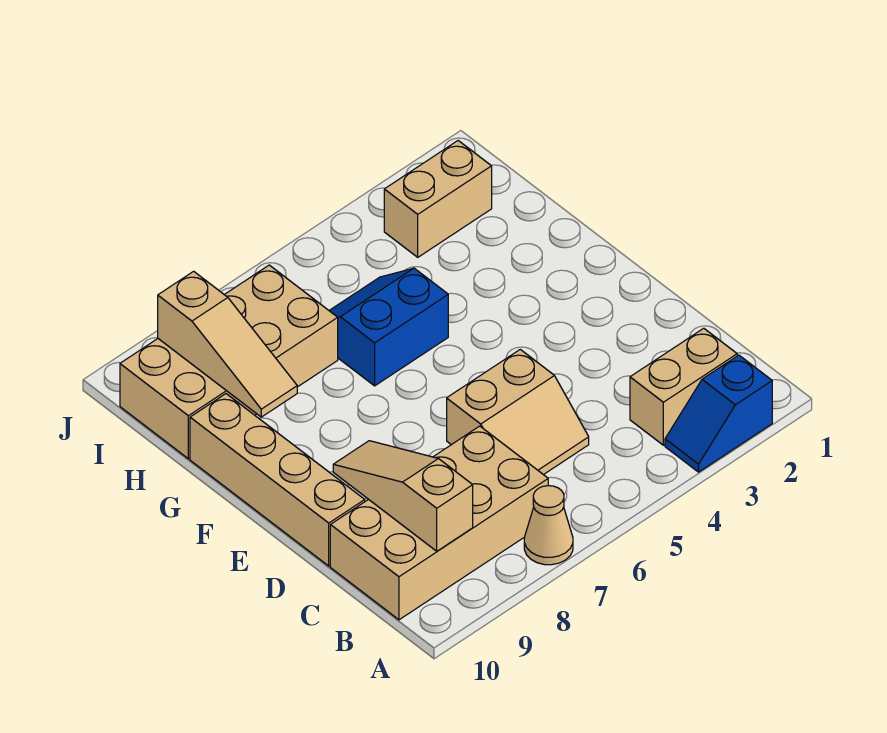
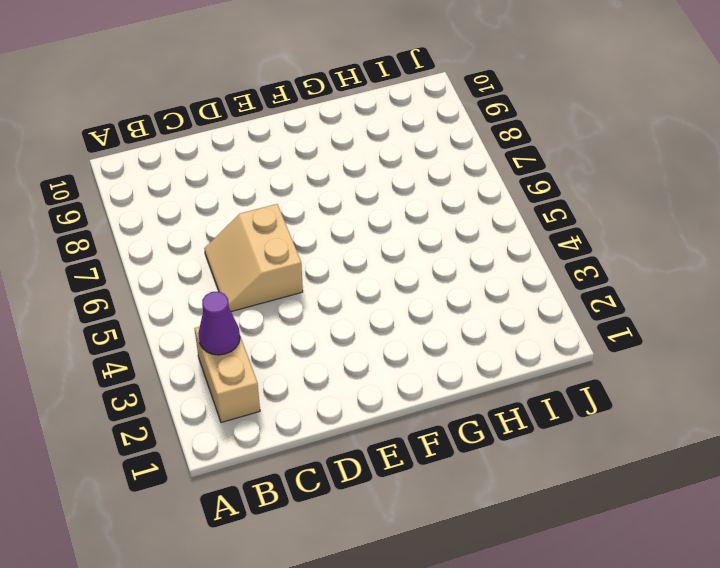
purple 1x1 cone [198,292,240,355] -> none
none -> blue 1x2 slope [665,355,772,472]
none -> tan 1x1 cone [524,486,573,565]

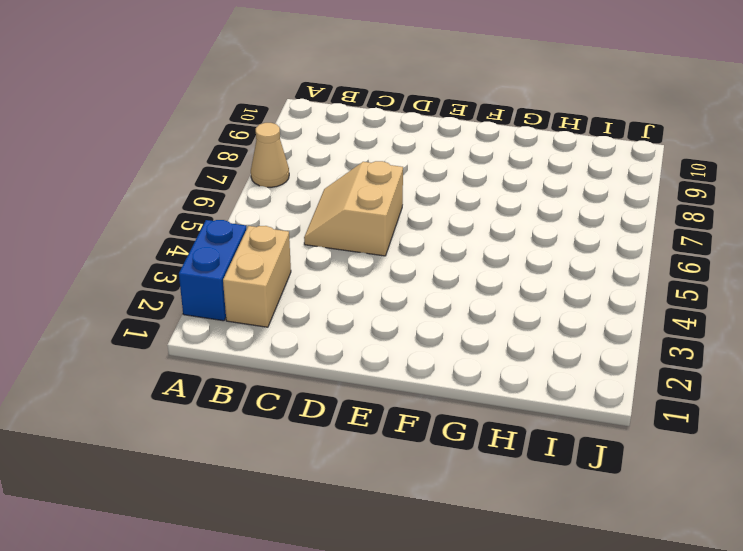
blue 1x2 brick [179,220,247,321] -> blue 1x2 slope [665,355,772,472]
none -> tan 2x4 brick [330,426,548,620]
none -> tan 1x4 brick [190,394,365,566]

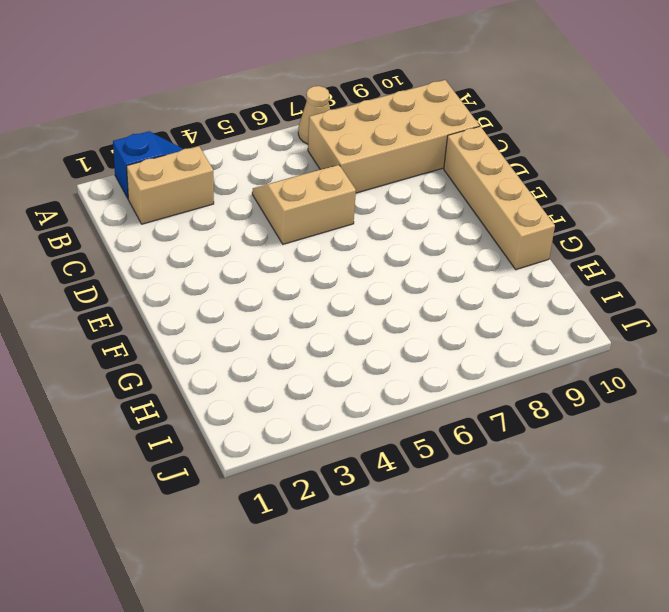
none -> blue 2x2 slope [329,268,448,386]
none -> tan 2x4 brick [120,265,338,459]

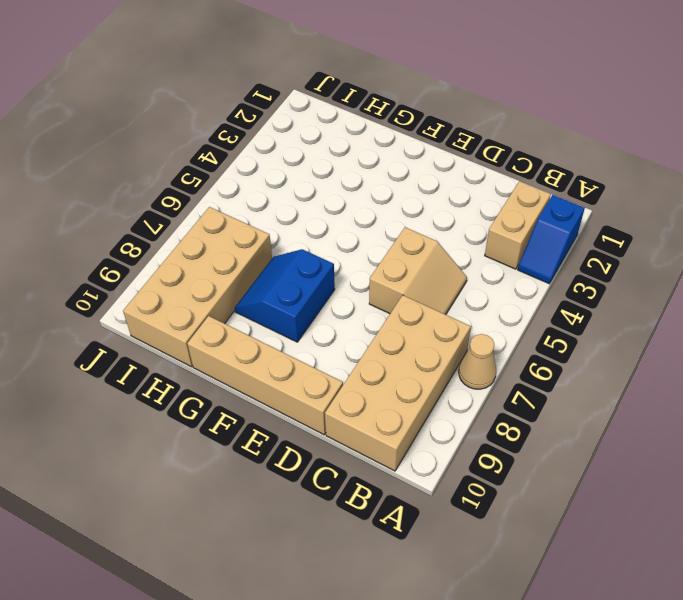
blue 2x2 slope [235,249,335,342] -> blue 2x2 slope moved to [329,268,448,386]
none -> tan 1x2 brick [384,141,492,257]
none -> tan 1x3 slope [333,441,473,551]

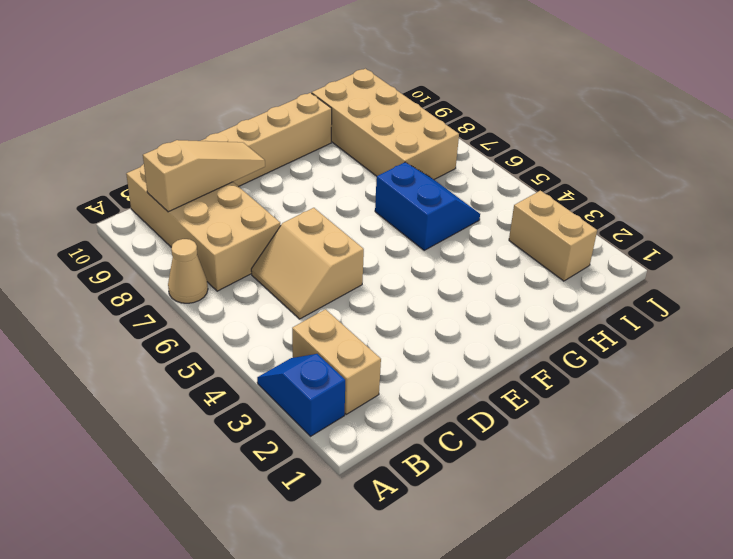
none -> tan 1x3 slope [158,271,297,417]

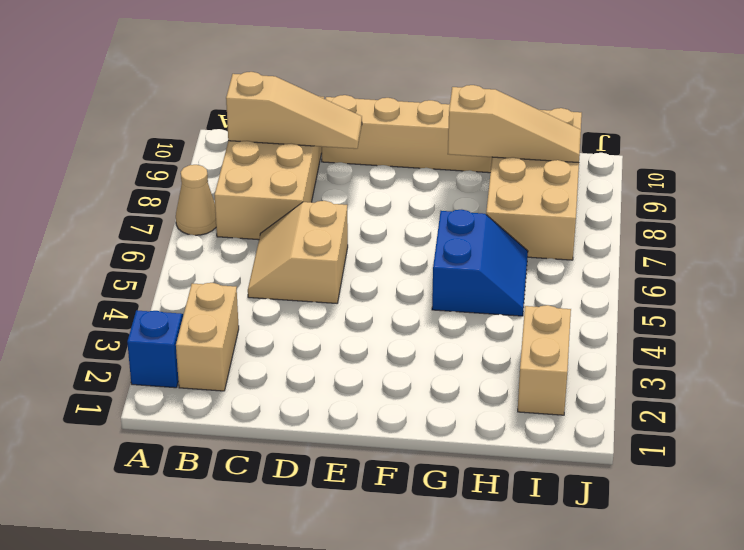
tan 1x3 slope [448,85,581,163] -> tan 1x3 slope turned to [158,271,297,417]

